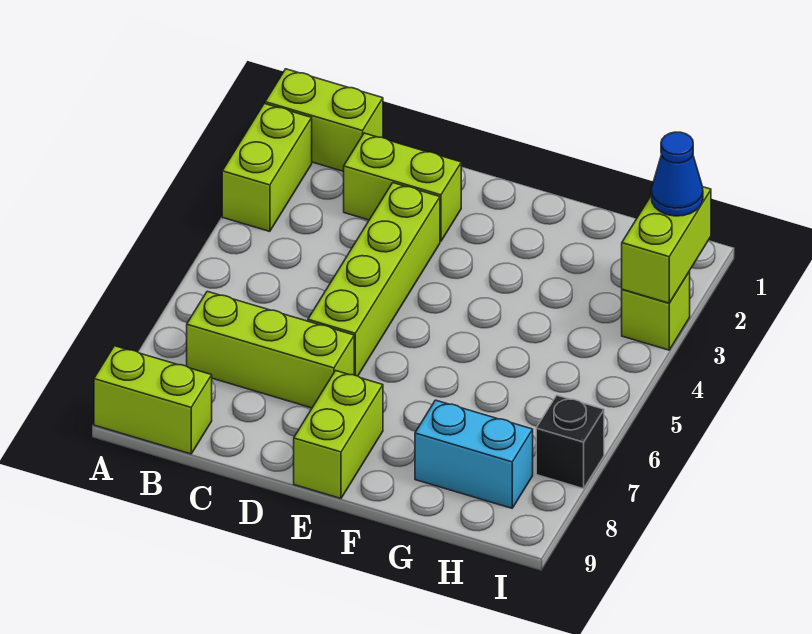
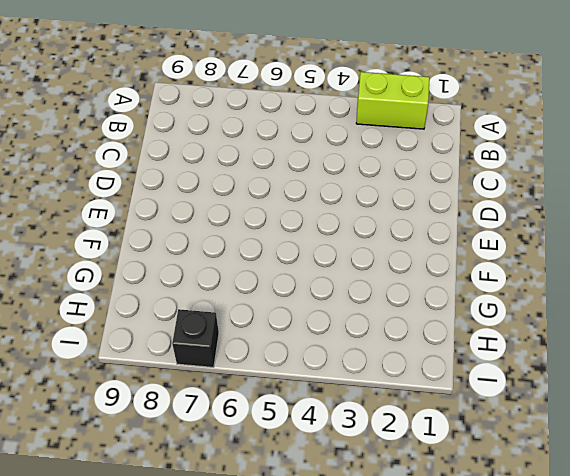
none -> lime 1x2 brick [265,69,383,172]
none -> lime 1x2 brick [94,346,212,454]
none -> lime 1x3 brick [187,291,354,408]

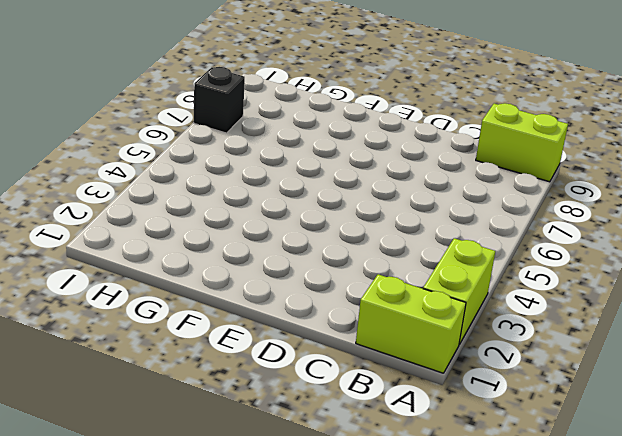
none -> lime 1x3 brick [187,291,354,408]
none -> lime 1x2 brick [344,133,461,241]
none -> lime 1x4 brick [308,183,440,376]

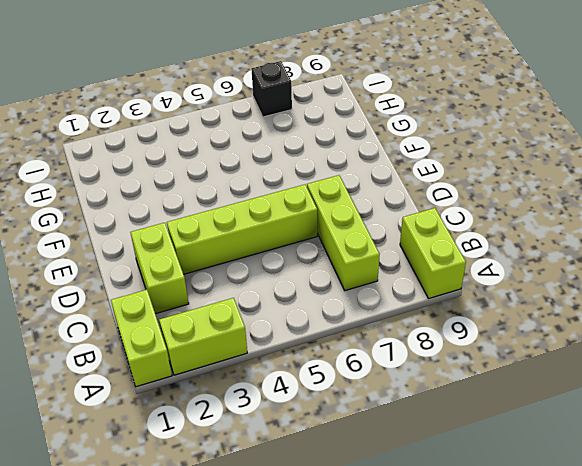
none -> lime 1x2 brick [294,371,383,498]
none -> cyan 1x2 brick [415,400,533,508]
none -> lime 1x1 brick [622,271,690,350]

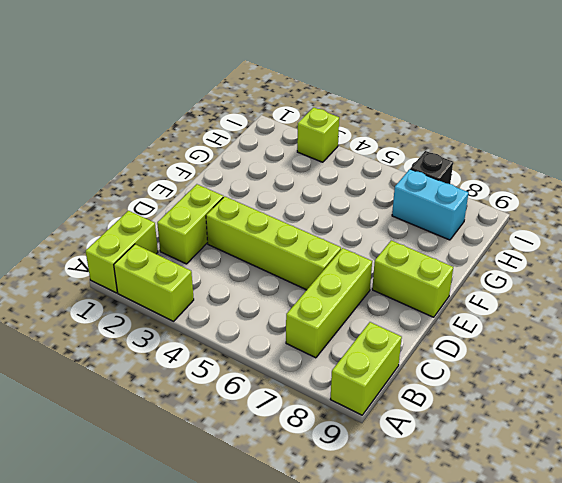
cyan 1x2 brick [392,169,468,240] -> cyan 1x2 brick turned to [415,400,533,508]
none -> lime 1x2 brick [622,187,711,303]
none -> blue 1x1 cone [651,132,703,216]

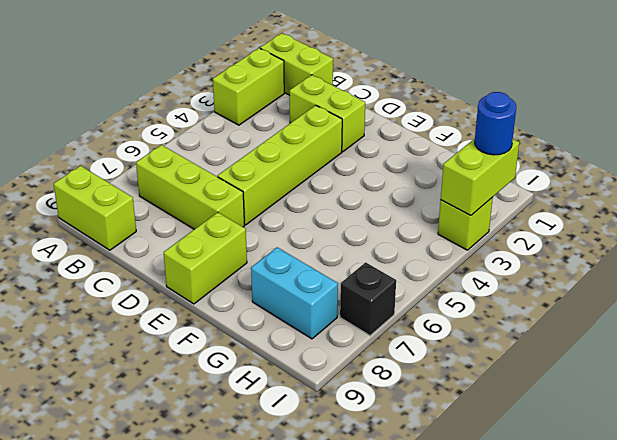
blue 1x1 round brick [475,92,516,155] -> blue 1x1 cone [651,132,703,216]

